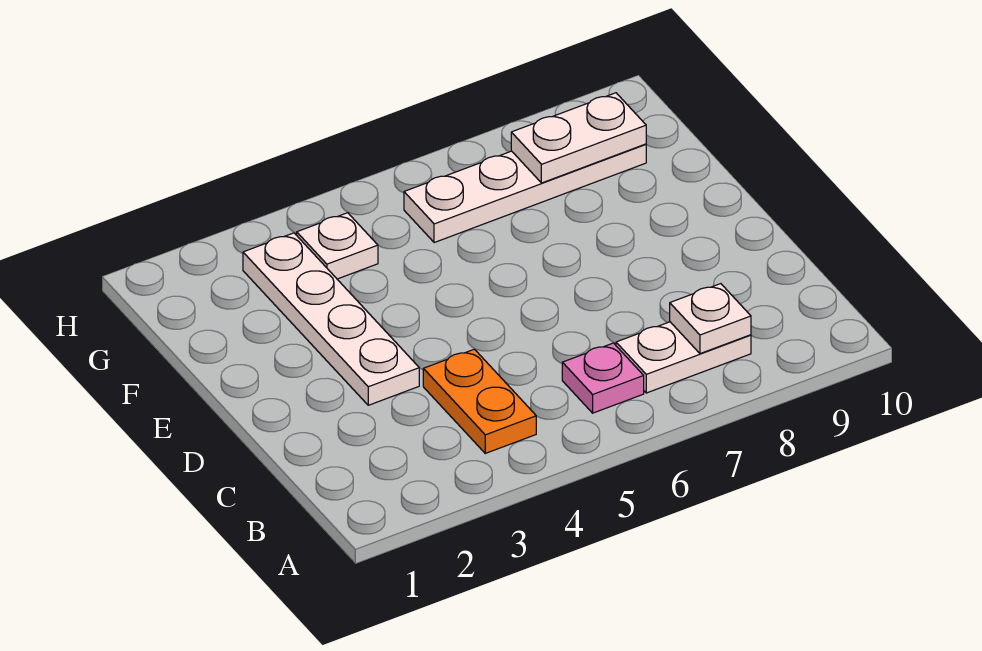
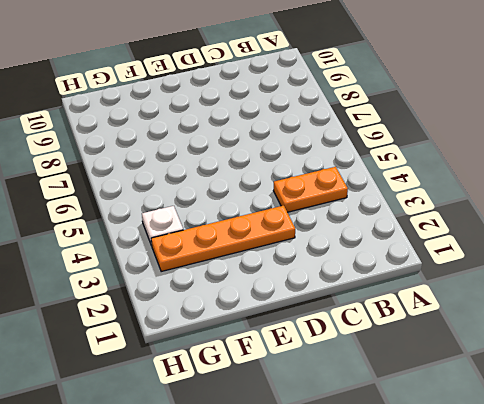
orange 1x4 plate [151,206,295,272] -> white 1x4 plate [243,233,419,405]
none -> pink 1x1 plate [562,343,644,413]
none -> white 1x2 plate [616,322,751,393]

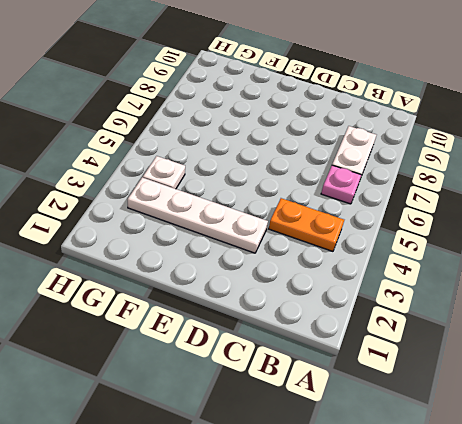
none -> white 1x4 plate [404,144,646,243]
none -> white 1x1 plate [670,284,751,354]

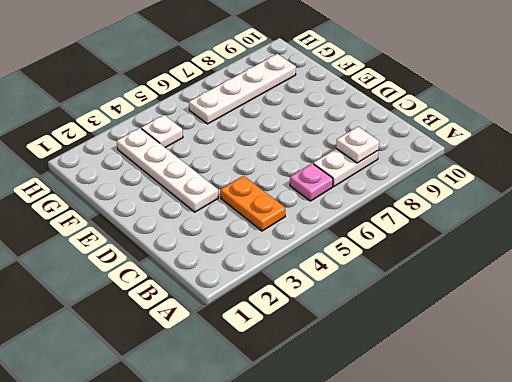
none -> white 1x2 plate [511,93,646,183]

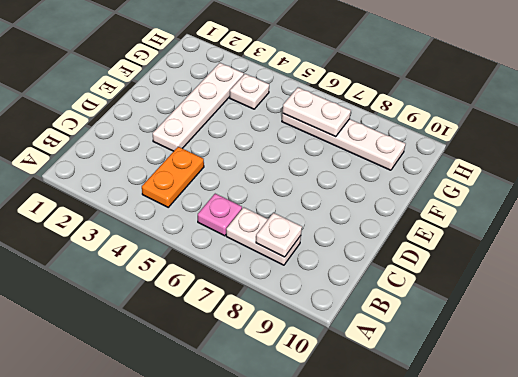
white 1x2 plate [283,88,351,137] -> white 1x2 plate moved to [511,93,646,183]

